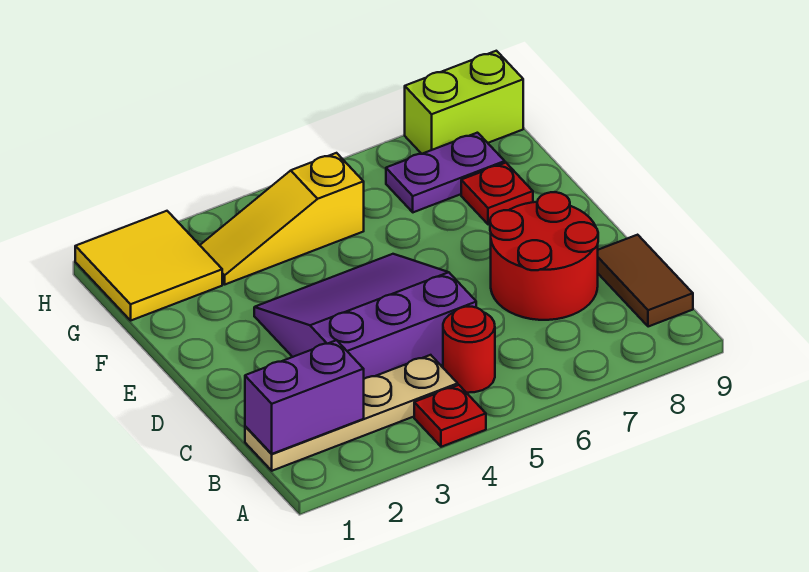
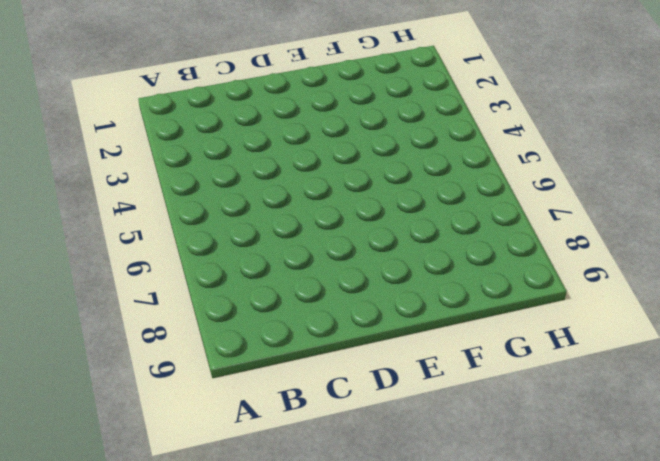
none -> red 1x1 plate [414,385,486,447]
none -> tan 1x4 plate [245,355,458,471]
none -> red 1x1 round brick [443,307,495,393]

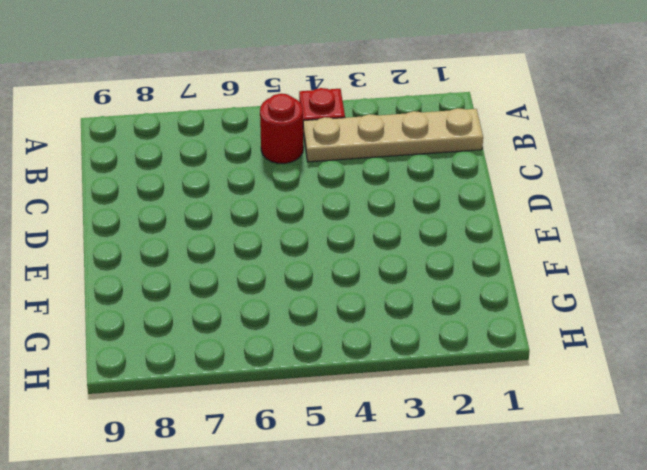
none -> brown 1x2 tile [598,235,693,327]
none -> purple 3x3 slope [254,254,476,379]
none -> red 2x2 round brick [490,192,598,320]

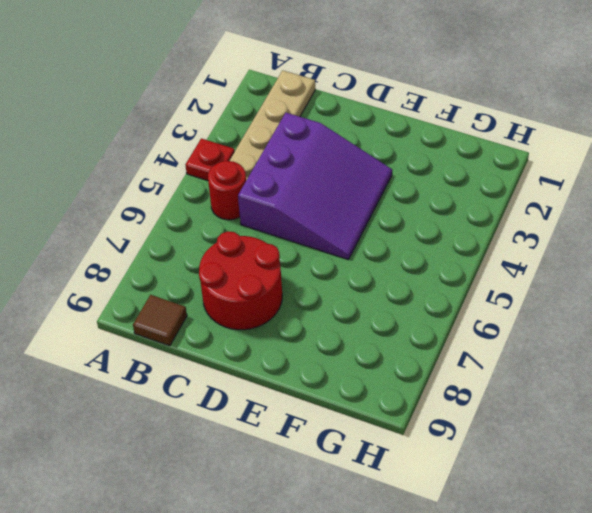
brown 1x1 tile [133,295,187,346] -> brown 1x2 tile [598,235,693,327]
none -> red 1x1 plate [461,163,533,224]
none -> yellow 2x2 tile [75,211,222,320]
none -> yellow 1x3 slope [200,153,364,284]

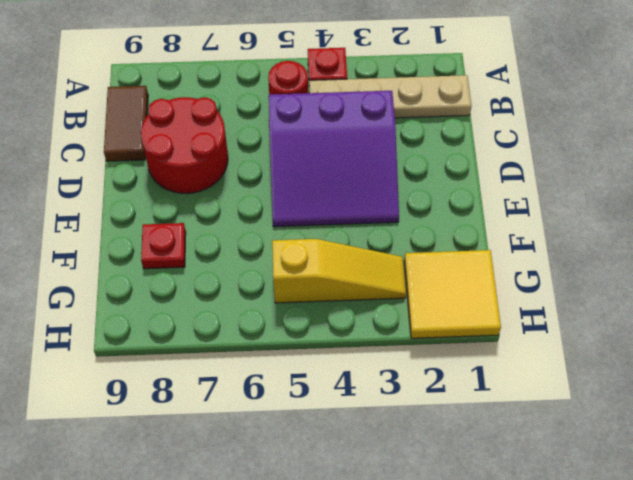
none -> purple 1x2 plate [386,133,505,212]
none -> lime 1x2 brick [405,51,523,154]
none -> purple 1x2 brick [245,340,364,454]

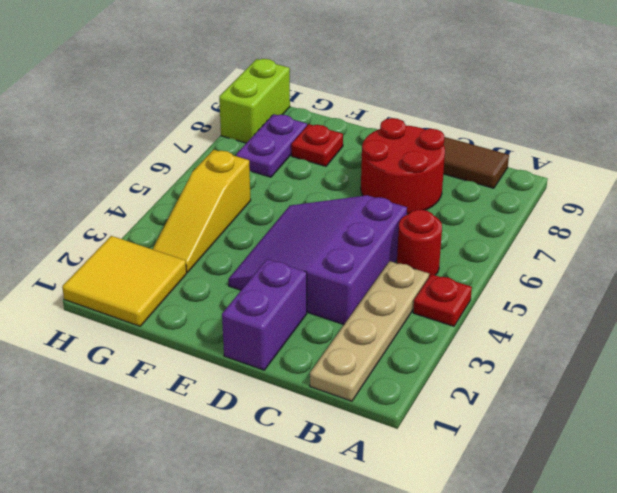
purple 1x2 brick [222,259,307,370] -> purple 1x2 brick moved to [245,340,364,454]

